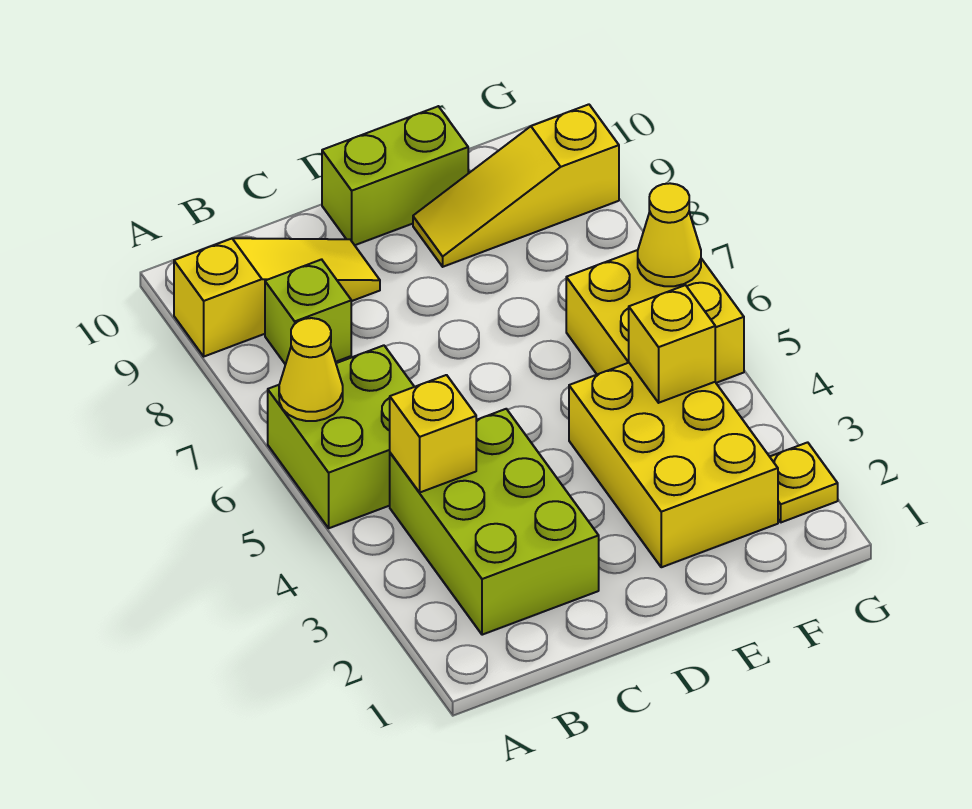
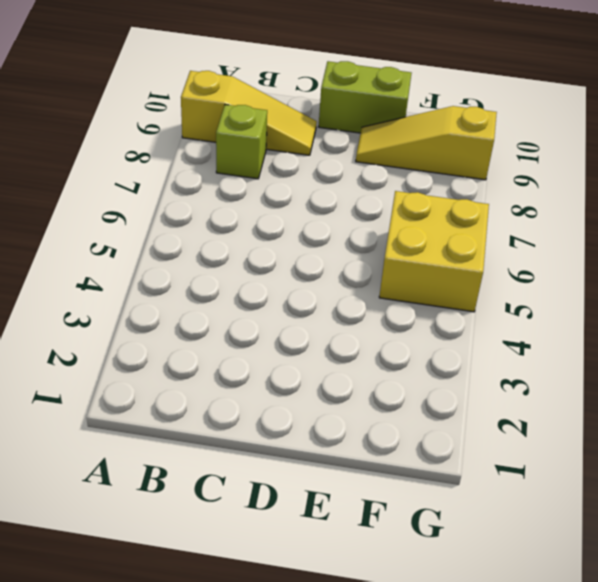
none -> lime 2x2 brick [268,345,414,528]
none -> lime 2x3 brick [390,409,599,635]
none -> yellow 2x3 brick [569,363,778,567]

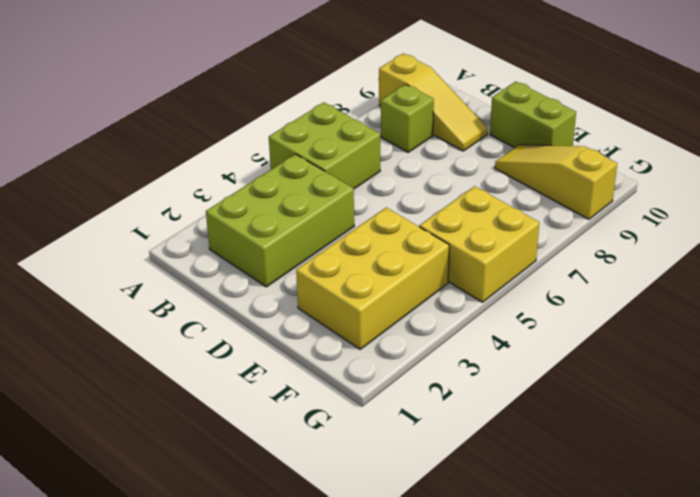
none -> yellow 1x1 plate [770,442,838,522]
none -> yellow 1x1 cone [279,318,343,421]
none -> yellow 1x1 brick [390,375,476,493]

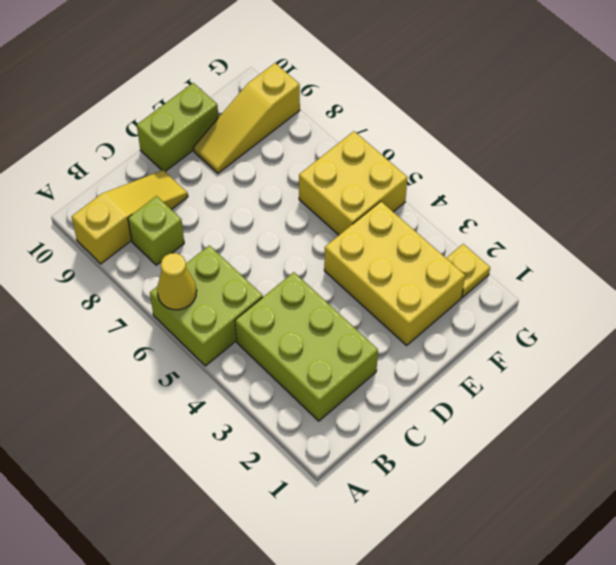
none -> yellow 1x1 brick [390,375,476,493]
none -> yellow 1x1 brick [629,285,715,403]
none -> yellow 1x1 cone [638,183,701,286]

